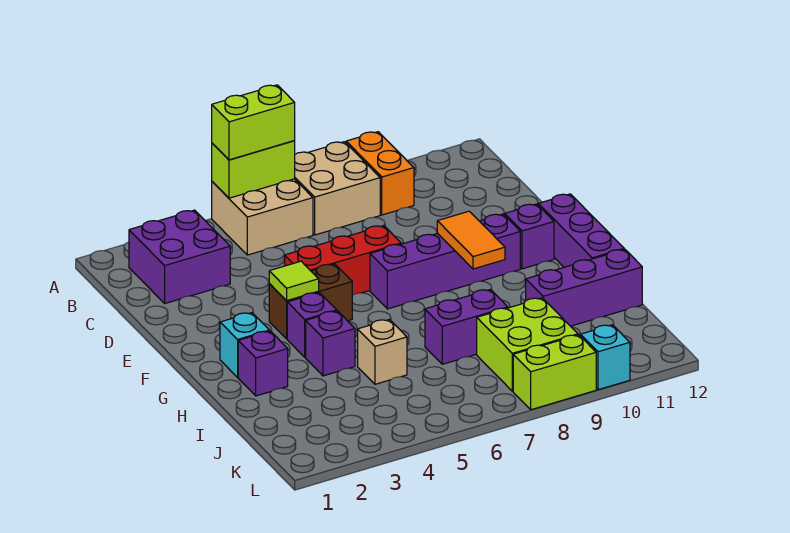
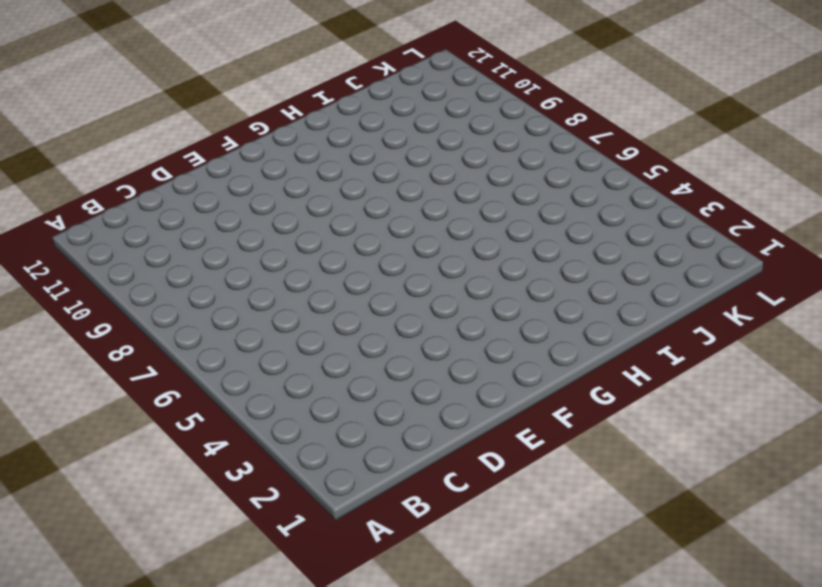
none -> tan 2x2 brick [212,179,313,255]
none -> tan 2x2 brick [295,142,380,235]
none -> orange 1x2 brick [346,132,414,215]

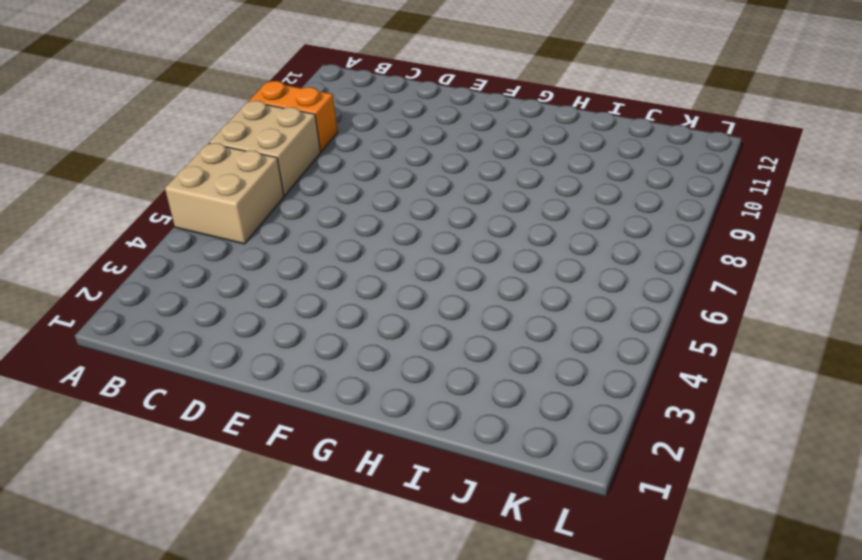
none -> purple 2x2 brick [129,210,230,303]
none -> red 1x3 brick [285,226,401,295]
none -> brown 1x2 brick [269,264,352,339]

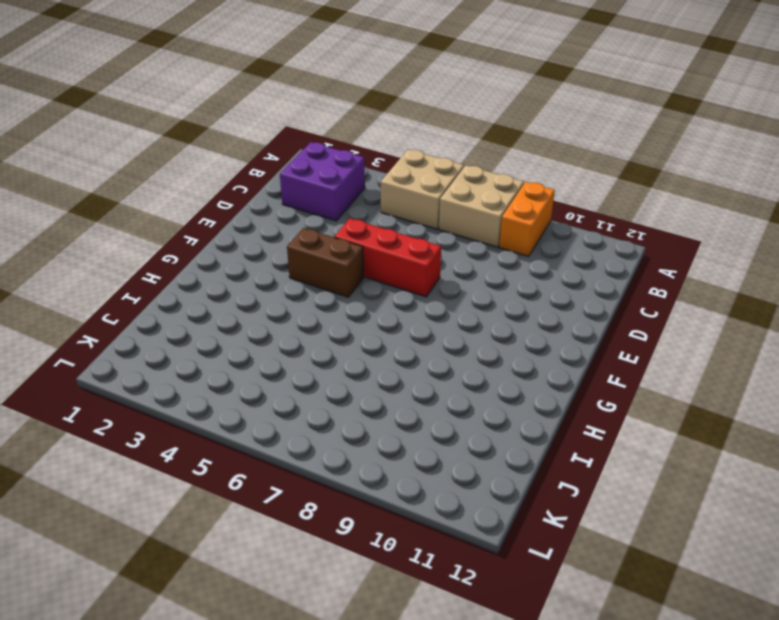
none -> purple 1x4 brick [370,214,520,309]
none -> purple 1x1 brick [505,204,554,269]
none -> purple 1x3 brick [538,194,624,267]

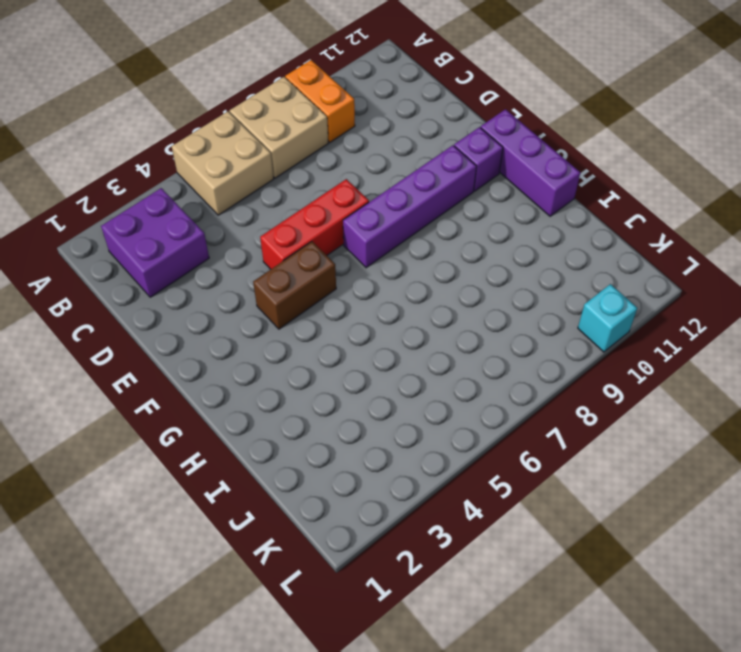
none -> cyan 1x1 brick [220,313,270,377]
none -> purple 1x1 brick [287,293,337,357]
none -> purple 1x1 brick [238,331,288,396]

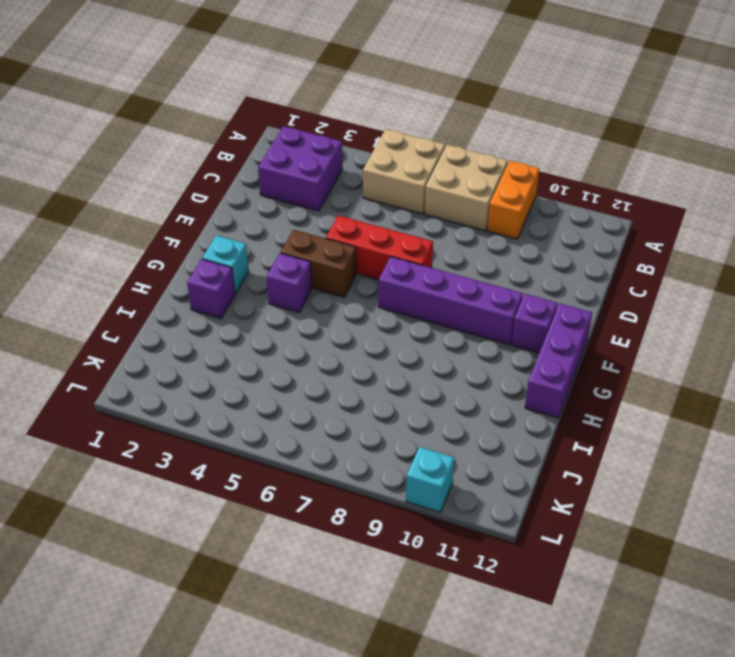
none -> purple 1x1 brick [306,311,355,376]
none -> tan 1x1 brick [358,320,407,384]
none -> purple 1x2 brick [425,289,508,364]

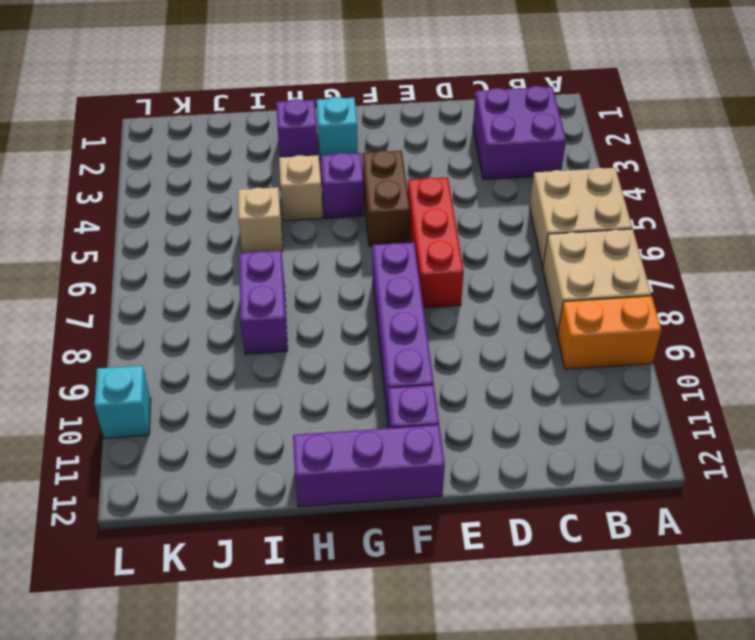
tan 1x1 brick [279,155,323,221] -> purple 1x1 brick [306,311,355,376]
none -> purple 1x3 brick [526,249,642,326]
none -> lime 2x2 brick [477,298,578,391]
none -> lime 1x2 brick [513,335,596,410]

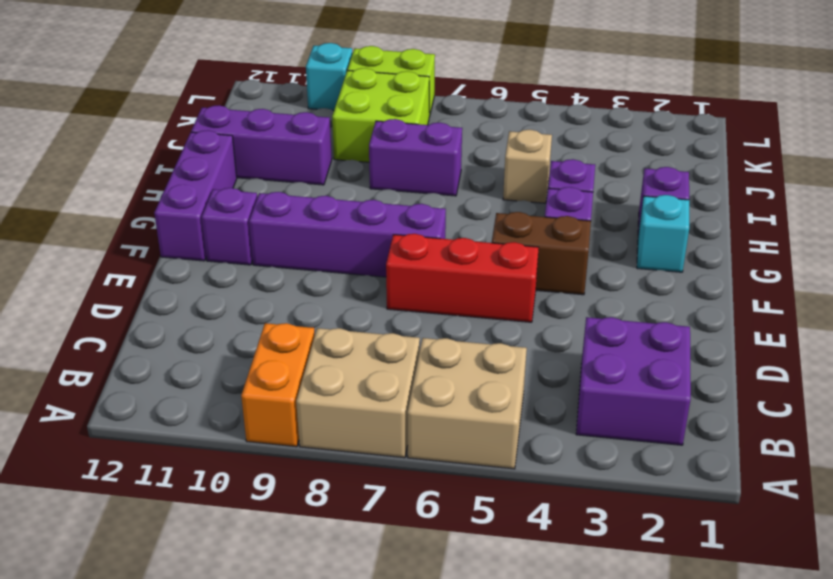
none -> lime 1x2 brick [212,141,295,198]
none -> lime 1x1 tile [269,261,319,301]
none -> orange 1x2 tile [437,211,505,269]

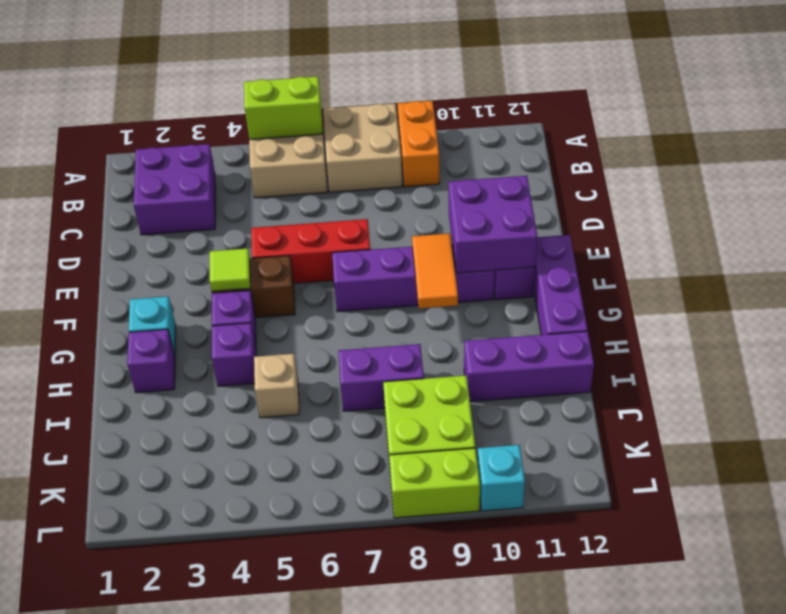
purple 2x2 brick [449,176,537,273] -> none
none -> lime 1x2 brick [212,85,295,160]

